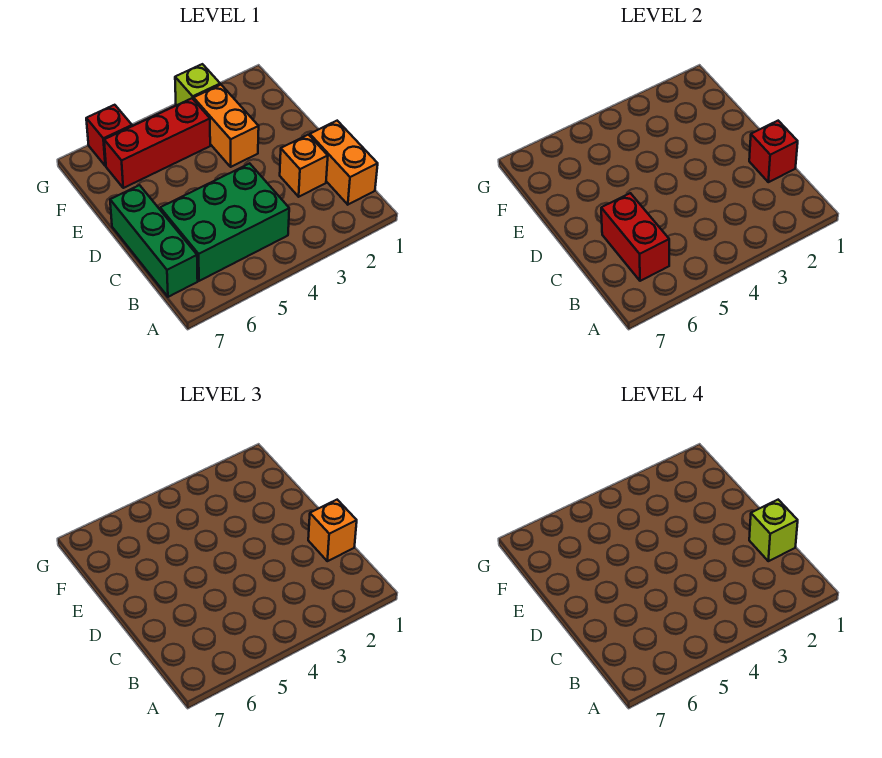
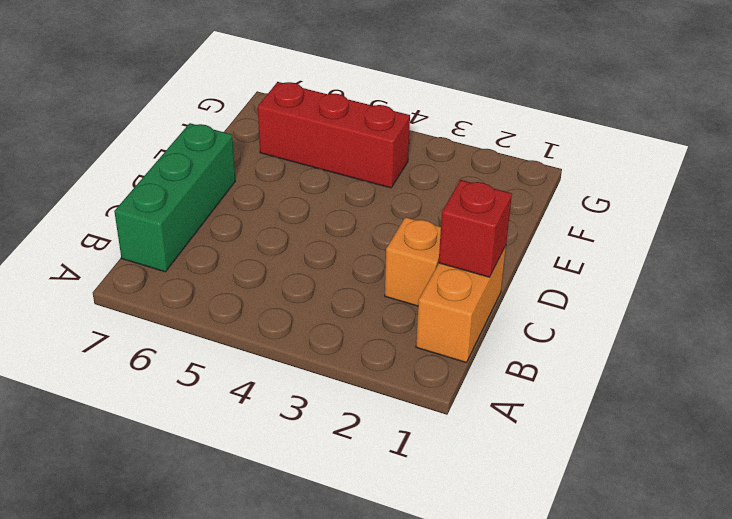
none -> green 2x3 brick [160,163,289,281]
none -> orange 1x2 brick [194,85,259,167]
none -> lime 1x1 brick [175,64,220,105]

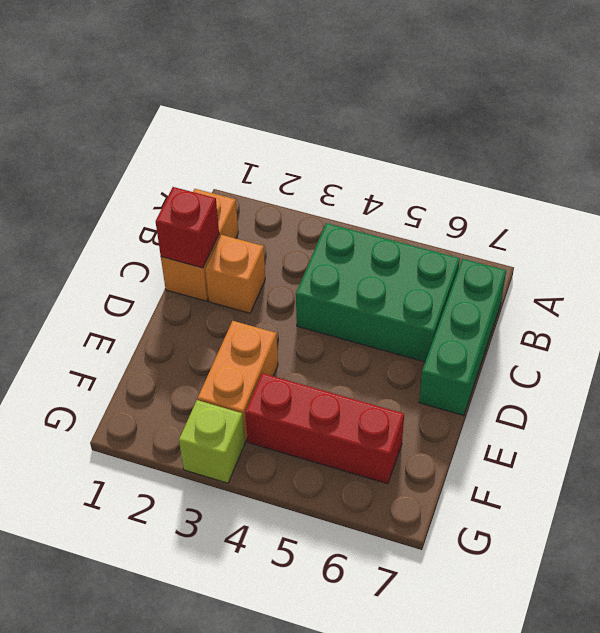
none -> red 1x1 brick [86,105,132,166]
none -> red 1x2 brick [601,193,669,281]
none -> orange 1x1 brick [308,500,357,561]

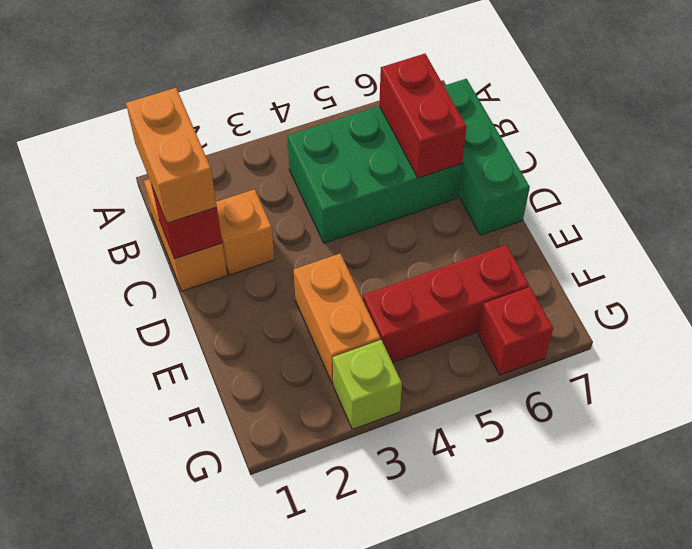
orange 1x2 brick [126,88,217,223] -> orange 1x1 brick [308,500,357,561]
none -> lime 1x1 brick [749,500,798,561]

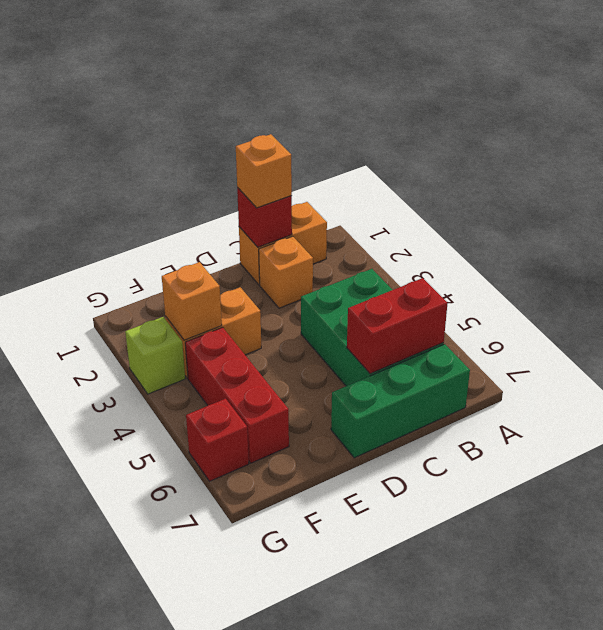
orange 1x1 brick [162,262,222,340] -> none
none -> lime 1x1 brick [749,500,798,561]

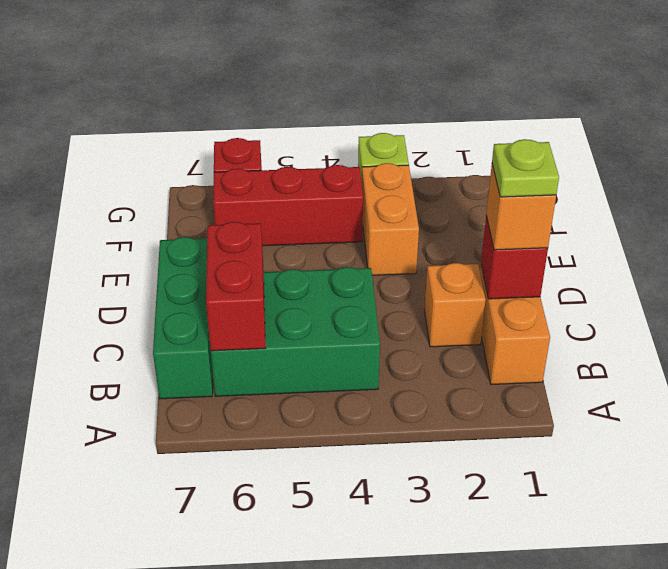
lime 1x1 plate [492,139,559,197] -> lime 1x1 brick [749,500,798,561]

